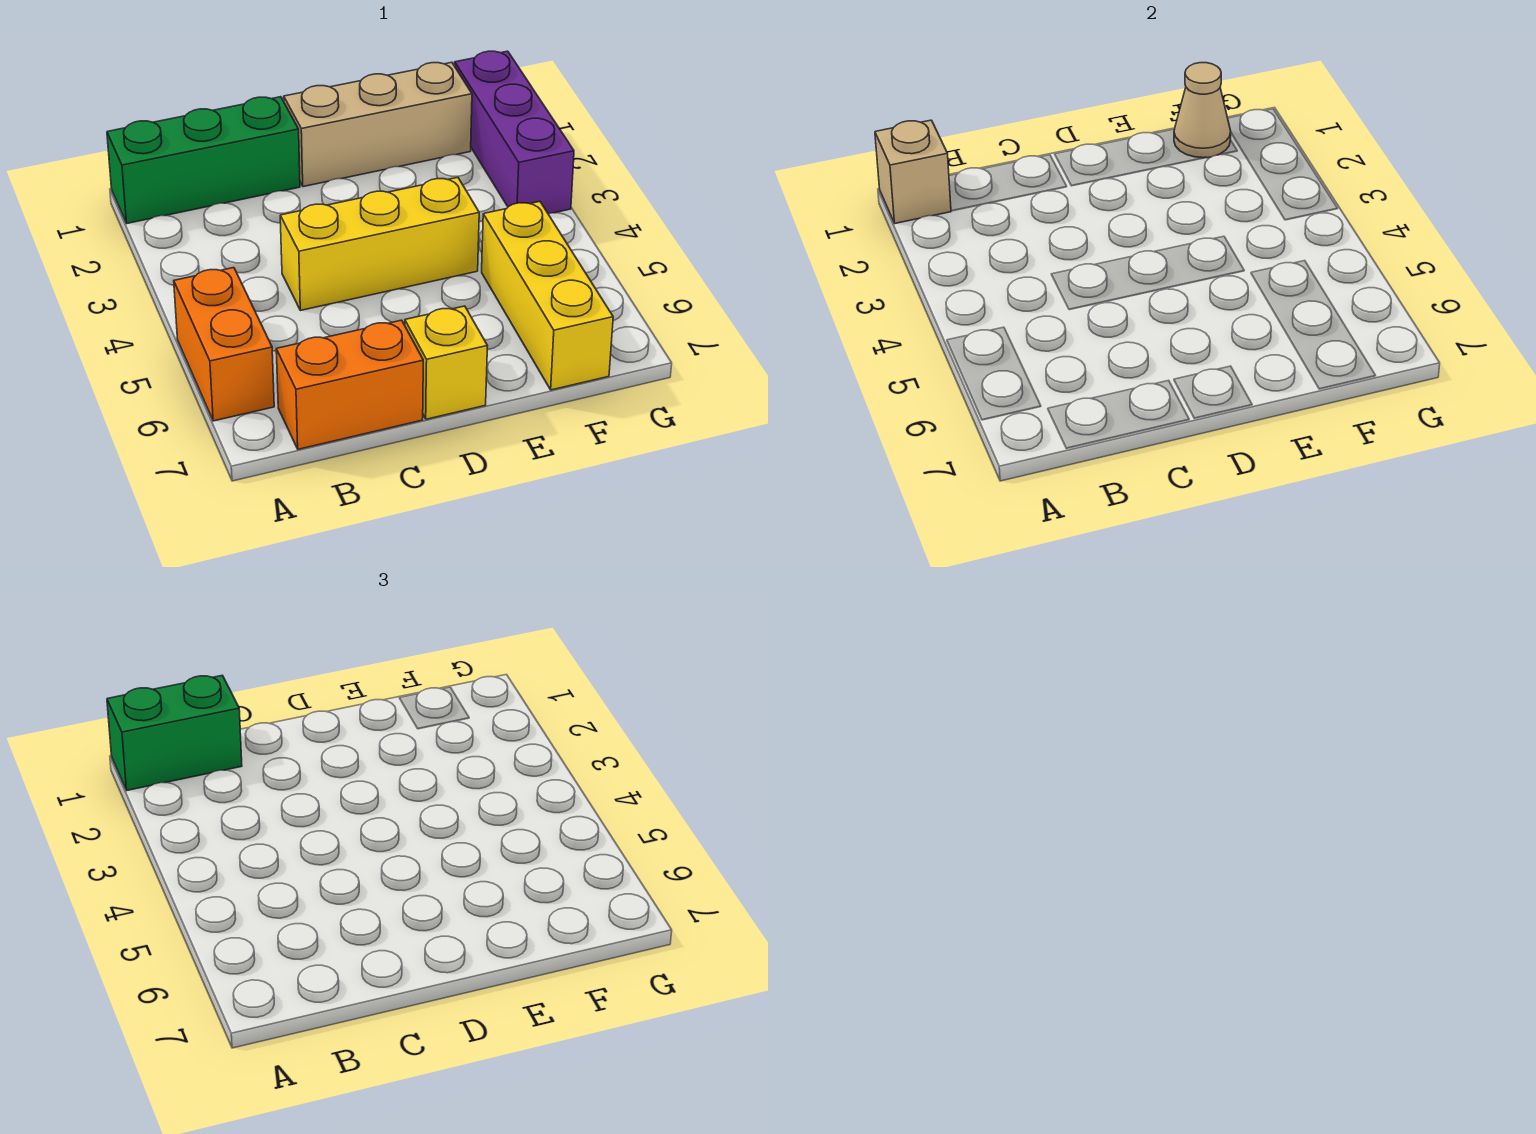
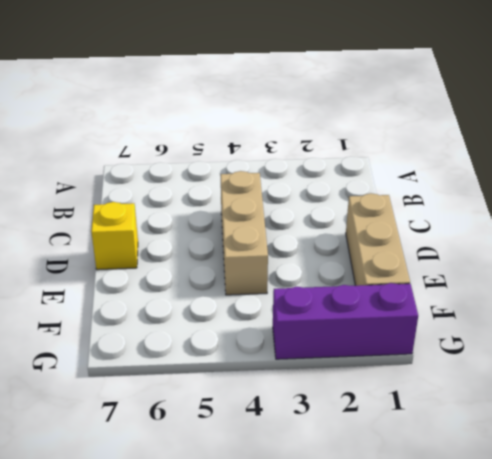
tan 1x3 brick [221,171,268,295] -> yellow 1x3 brick [280,177,479,311]
none -> green 1x3 brick [107,97,300,223]
none -> orange 1x2 brick [174,268,274,421]

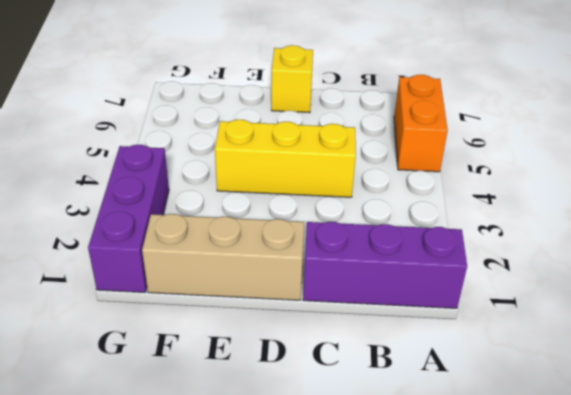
purple 1x3 brick [303,222,467,308] -> green 1x3 brick [107,97,300,223]
none -> orange 1x2 brick [276,320,423,449]
none -> yellow 1x3 brick [482,202,613,390]

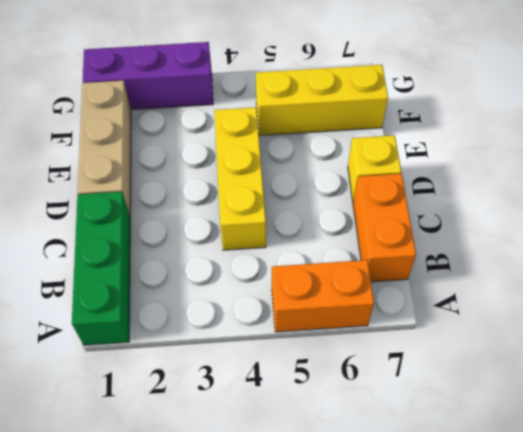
none -> tan 1x1 brick [875,120,951,223]
none -> tan 1x1 cone [1174,63,1231,158]

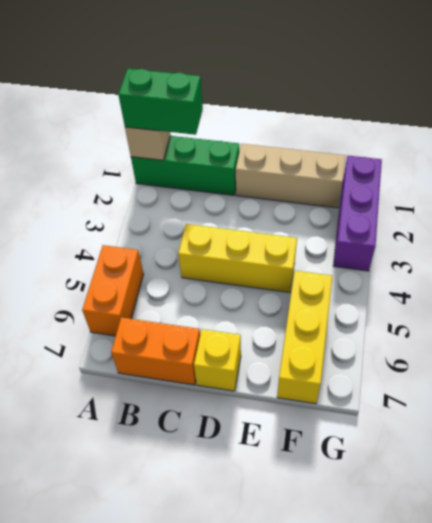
none -> tan 1x1 cone [1174,63,1231,158]

